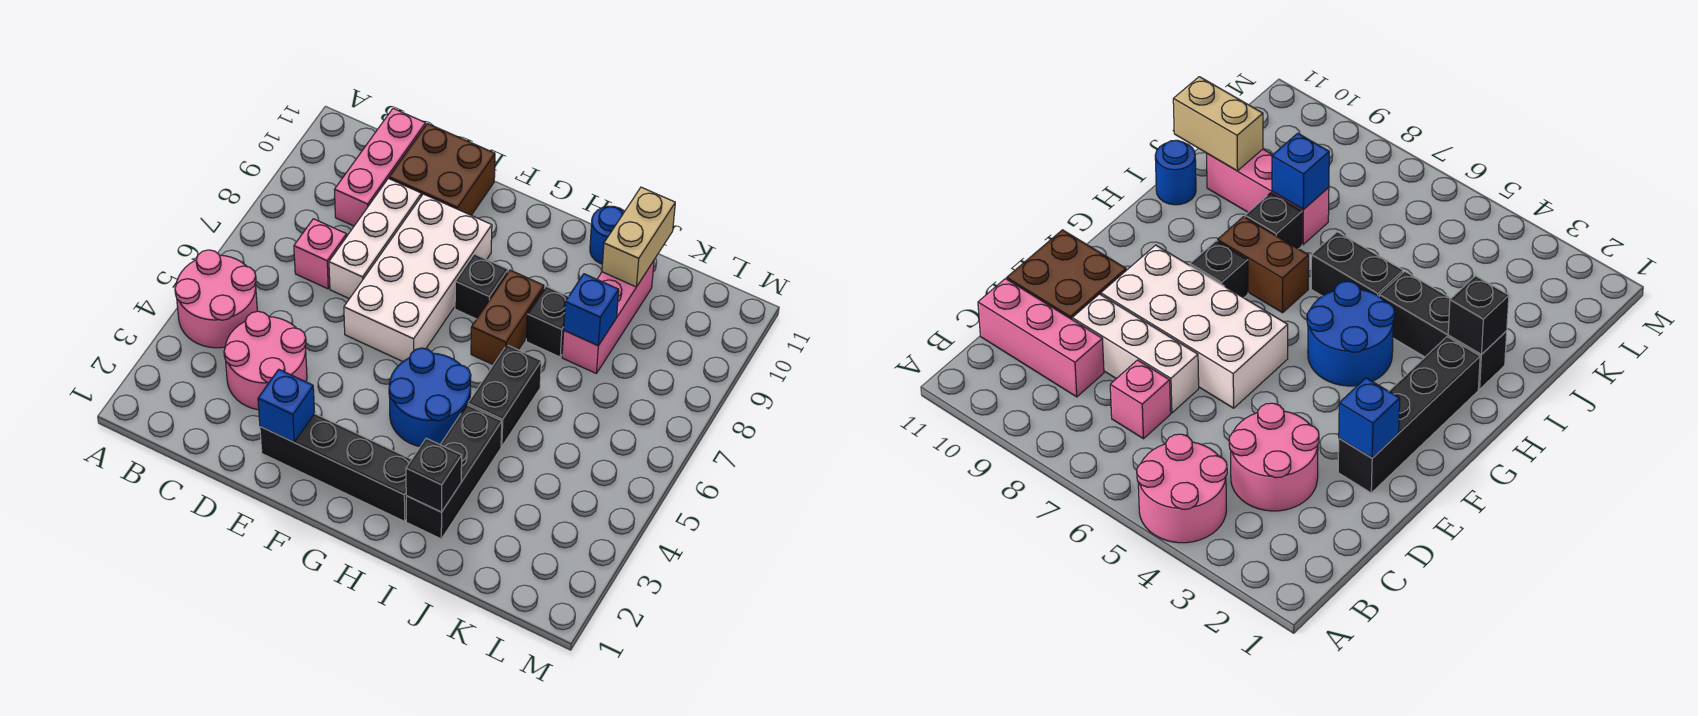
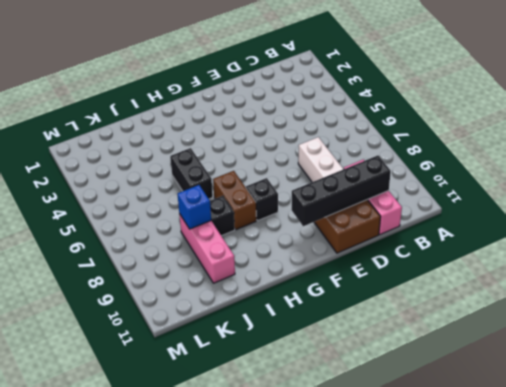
black 1x4 brick [292,156,391,226] -> black 1x4 brick moved to [260,414,412,521]
none -> pink 2x2 round brick [175,250,257,348]
none -> pink 2x2 round brick [224,311,307,410]
none -> pink 1x1 brick [294,219,347,289]

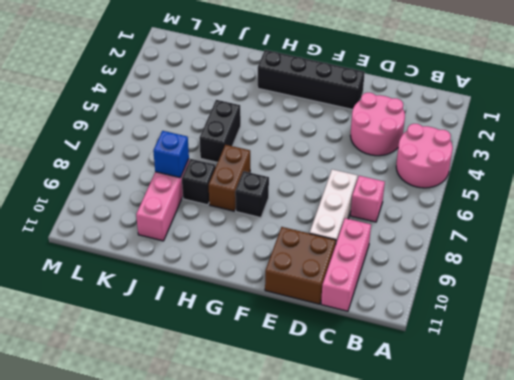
none -> white 2x4 brick [344,194,492,361]
none -> blue 2x2 round brick [389,348,471,447]
none -> black 1x3 brick [406,405,502,539]

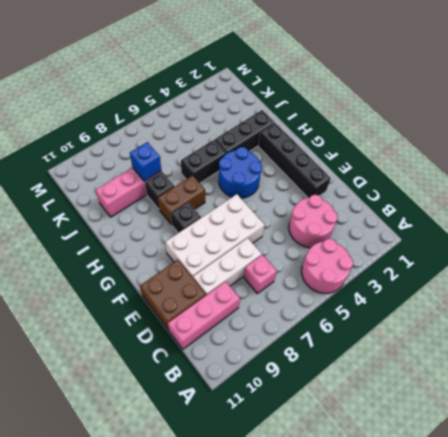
none -> blue 1x1 round brick [590,206,625,264]
none -> blue 1x1 brick [258,369,315,442]
none -> black 1x1 brick [406,438,462,512]

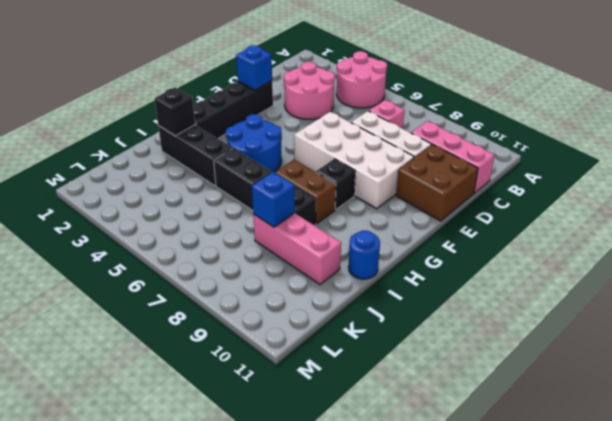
none -> tan 1x2 brick [602,187,675,287]

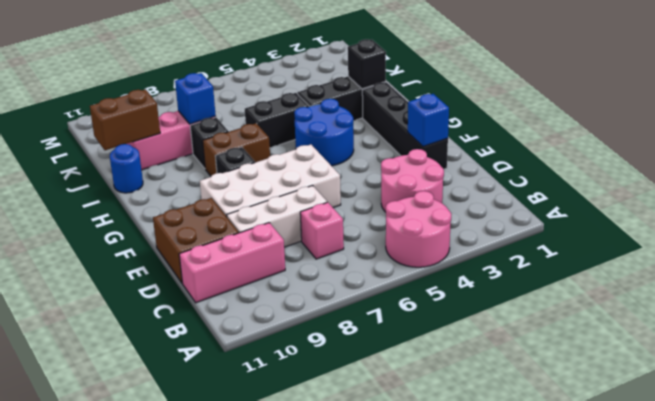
brown 1x2 brick [90,89,160,150] -> tan 1x2 brick [602,187,675,287]

